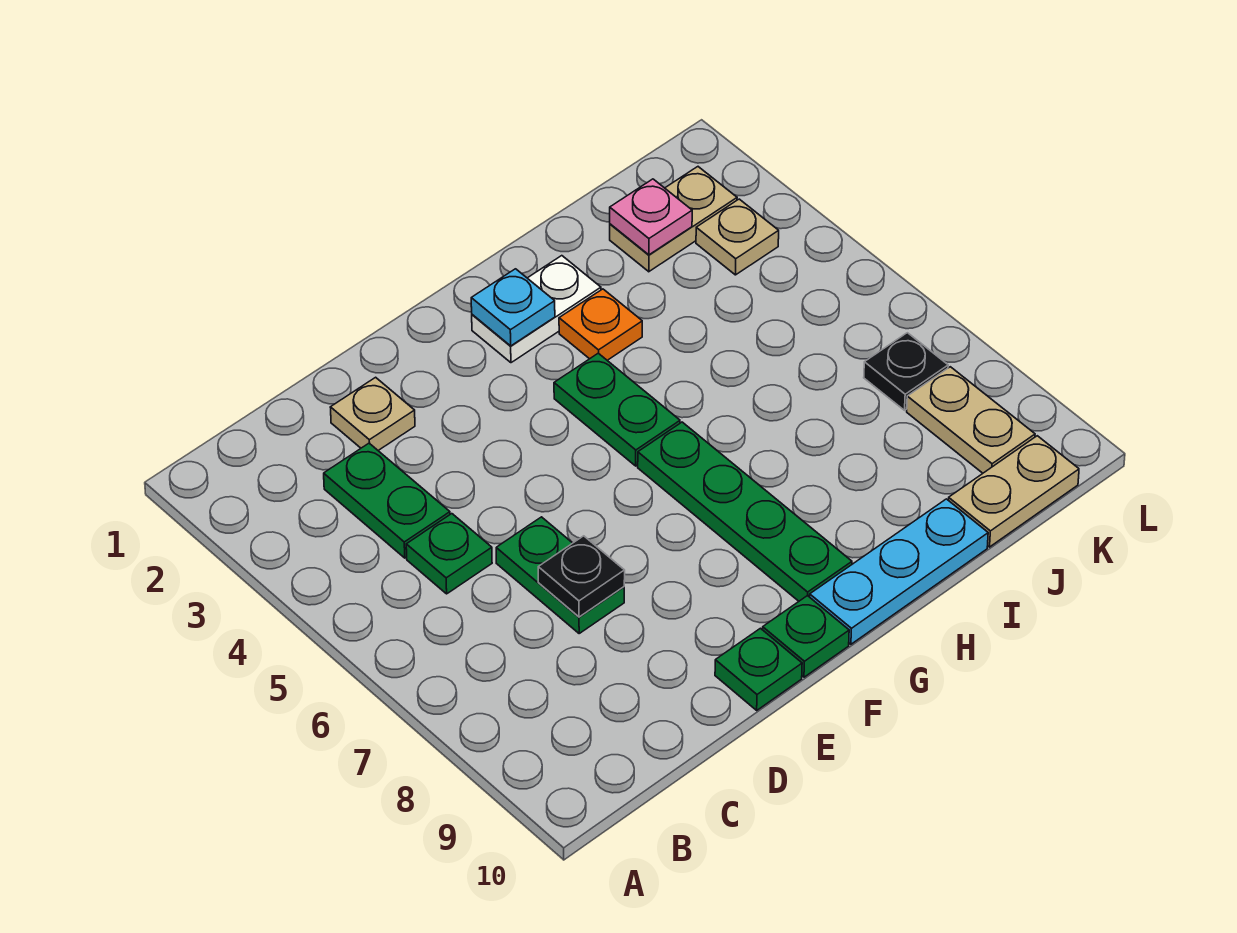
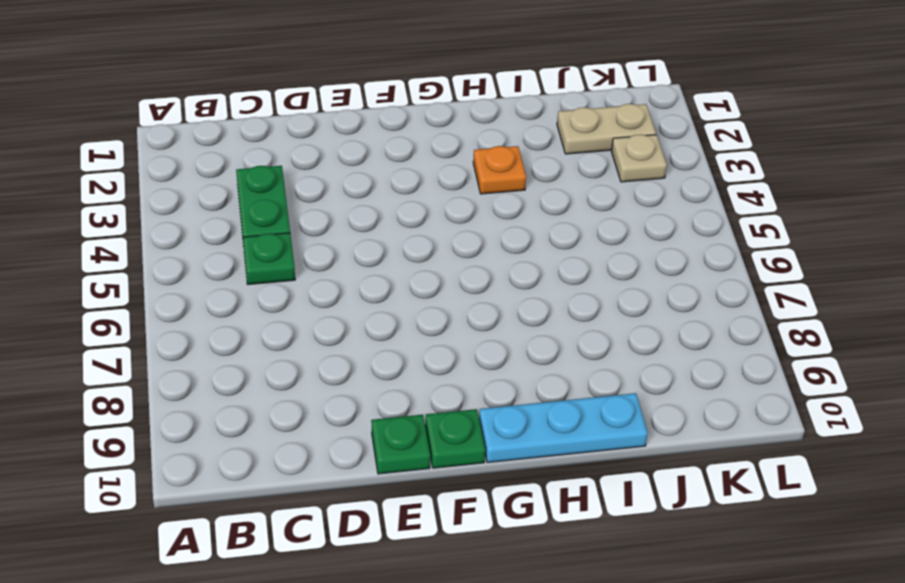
none -> tan 1x1 plate [330,377,415,450]
none -> green 1x2 plate [496,517,624,633]
none -> white 1x2 plate [472,256,601,363]

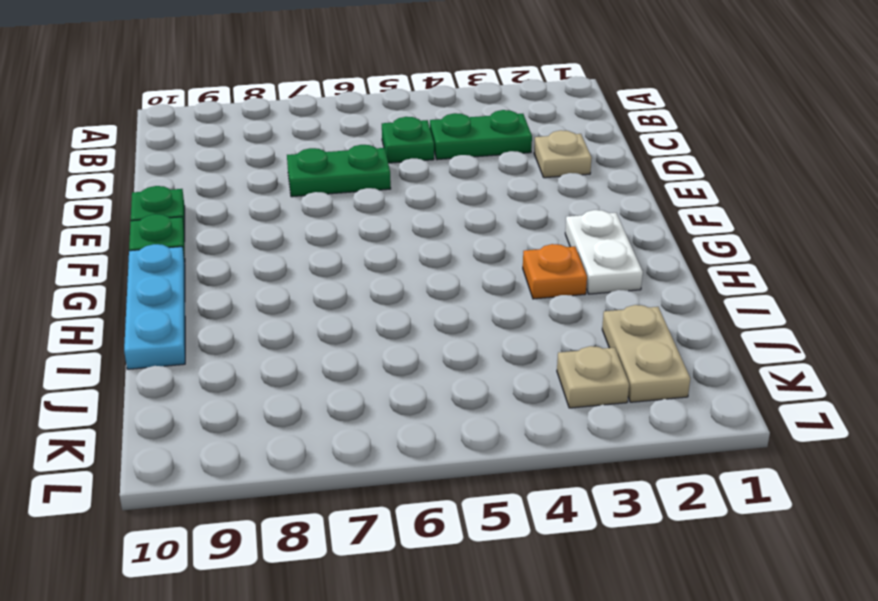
none -> green 1x2 plate [554,353,680,466]
none -> green 1x4 plate [638,422,852,601]
none -> tan 1x2 plate [948,436,1079,547]

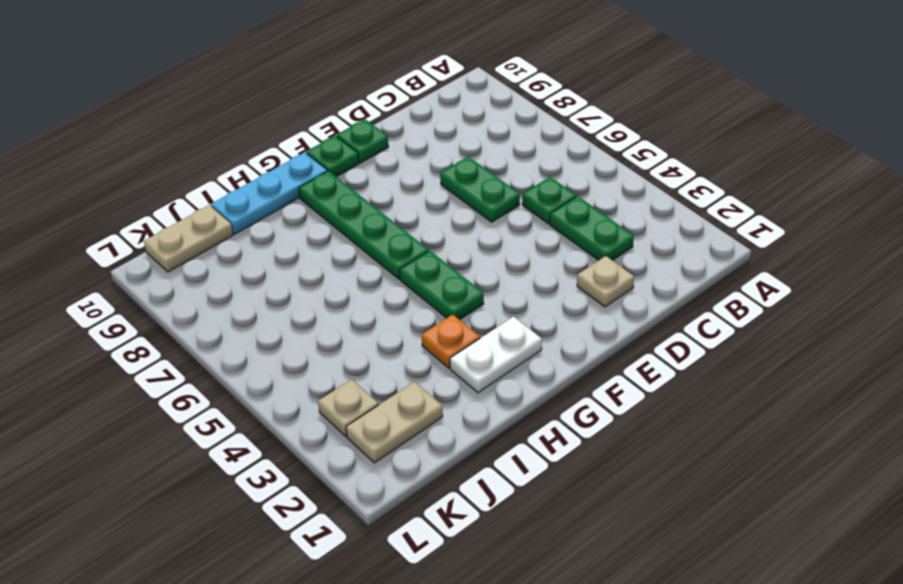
none -> black 1x1 plate [864,333,948,410]
none -> tan 1x2 plate [907,367,1035,473]
none -> black 1x1 plate [538,536,625,617]

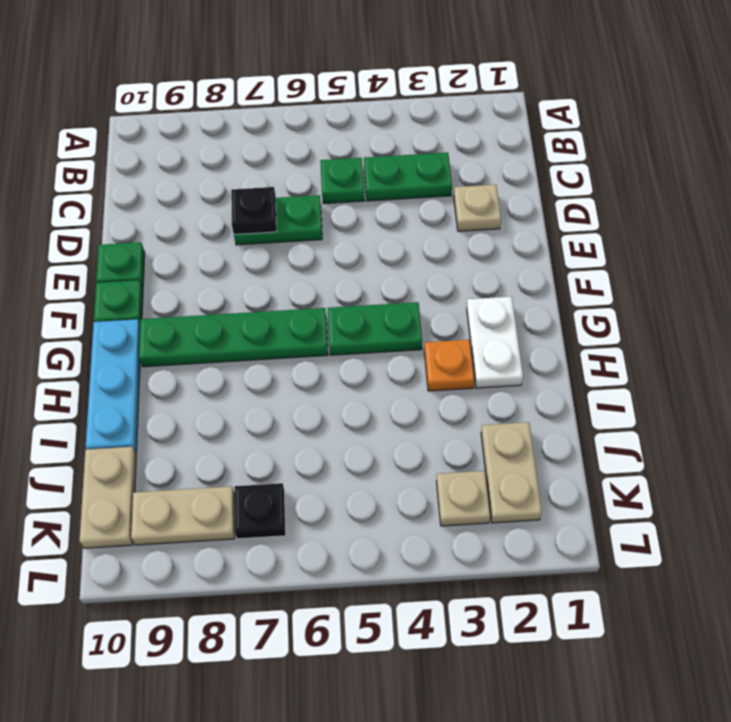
none -> cyan 1x1 plate [471,269,555,346]
none -> pink 1x1 plate [610,179,692,255]

